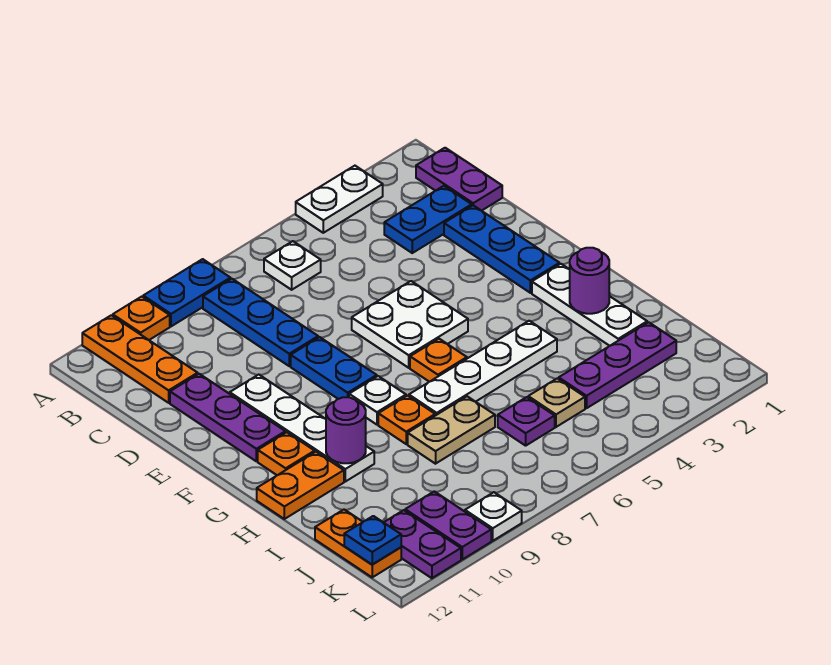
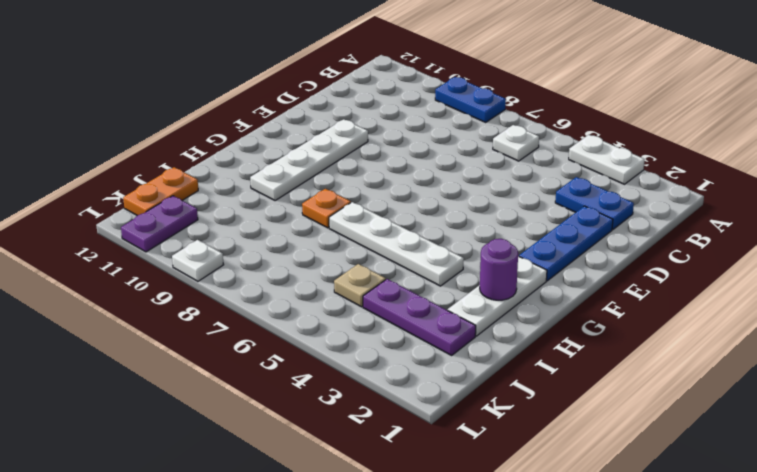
none -> orange 1x1 plate [113,297,170,340]
none -> orange 1x3 plate [82,315,198,403]
none -> purple 1x2 plate [416,148,502,211]
none -> blue 1x3 plate [203,279,318,366]

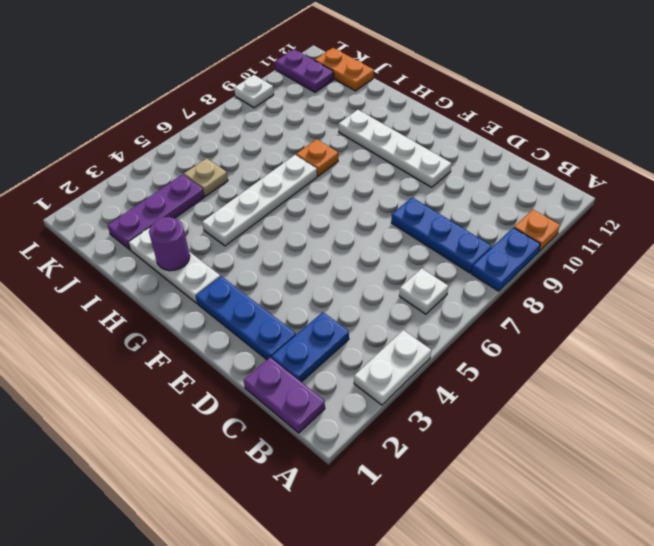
none -> orange 1x3 plate [82,315,198,403]
none -> purple 1x3 plate [170,374,285,461]
none -> white 2x2 plate [352,281,468,368]
none -> blue 1x2 plate [291,337,377,399]

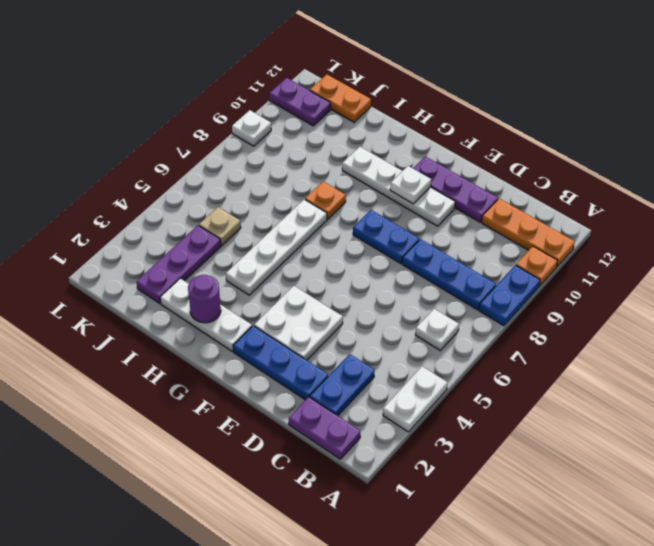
white 2x2 plate [254,286,343,360] -> white 2x2 plate moved to [352,281,468,368]
white 1x1 plate [390,166,431,204] -> white 1x1 plate moved to [349,376,406,425]
none -> orange 1x1 plate [410,339,467,382]
none -> orange 1x1 plate [258,432,315,475]
none -> orange 1x2 plate [257,452,344,519]
none -> tan 1x2 plate [408,396,495,464]

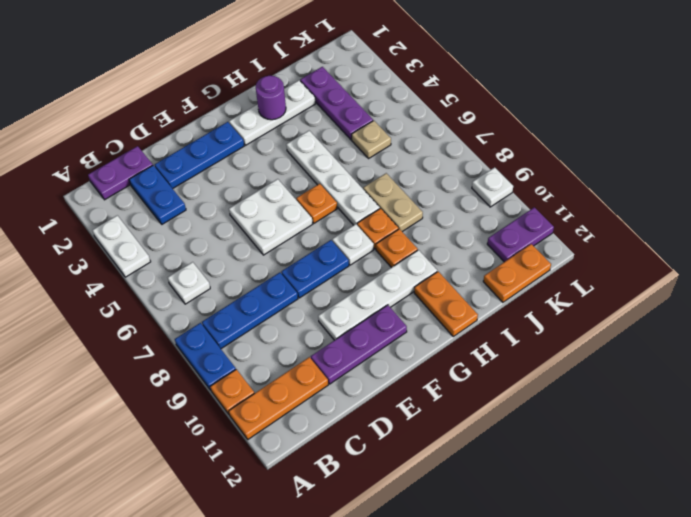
orange 1x1 plate [376,229,418,268] -> orange 1x1 plate moved to [258,432,315,475]
none -> purple 1x1 plate [498,397,555,446]
none -> purple 1x2 plate [405,491,491,559]
none -> purple 1x1 round brick [326,397,366,463]
none -> blue 1x1 plate [344,516,401,565]

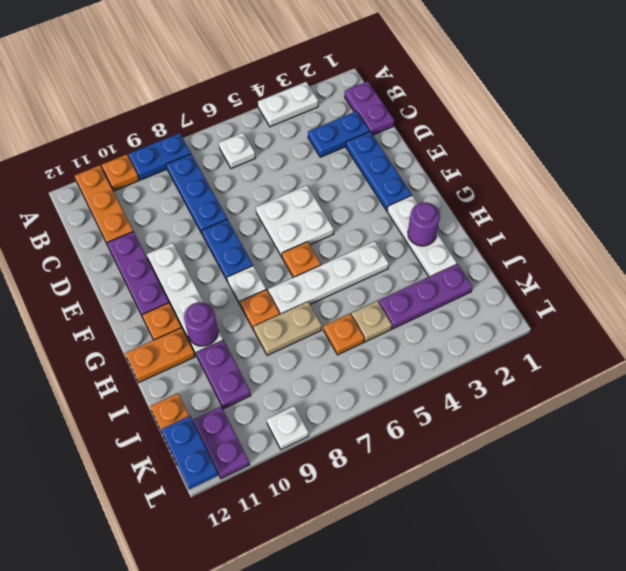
purple 1x2 plate [196,340,251,409] -> purple 1x2 plate moved to [405,491,491,559]
orange 1x1 plate [324,314,364,355] -> purple 1x1 plate [498,397,555,446]
blue 1x2 plate [161,416,218,490] -> blue 1x1 plate [344,516,401,565]

